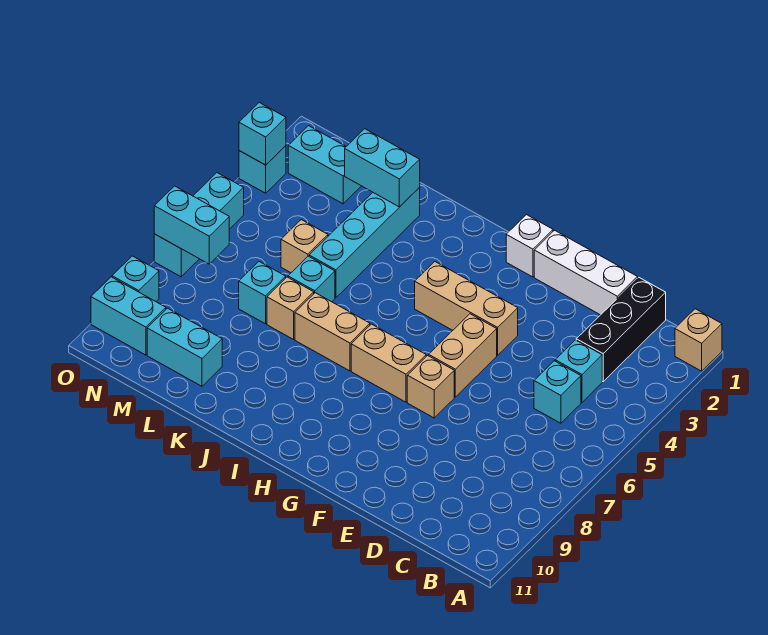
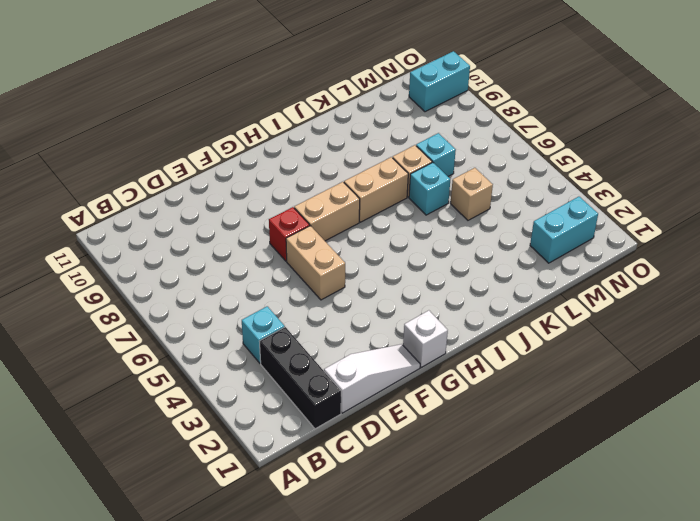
white 1x3 slope [324,344,420,413] -> white 1x3 brick [534,230,638,315]
red 1x1 brick [269,207,310,261] -> tan 1x1 brick [407,355,454,418]
none -> tan 1x1 brick [675,309,722,371]
none -> cyan 1x1 brick [534,361,581,423]
none -> tan 1x3 brick [415,262,518,355]

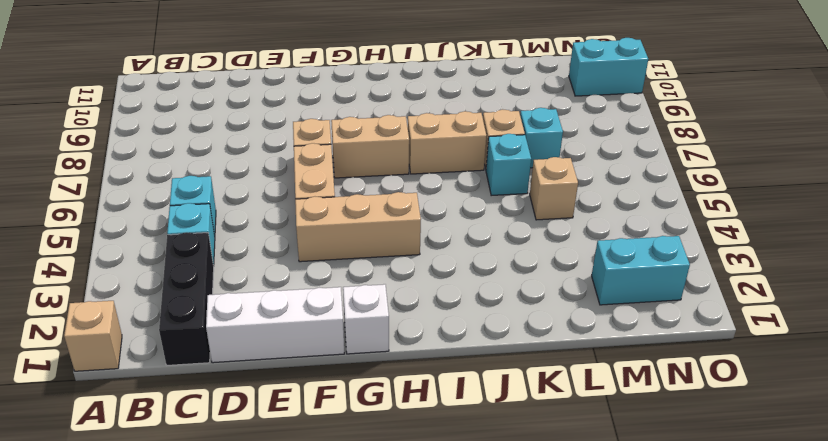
none -> cyan 1x4 brick [309,188,420,298]
none -> cyan 1x2 brick [147,308,222,386]
none -> cyan 1x1 brick [239,146,286,193]

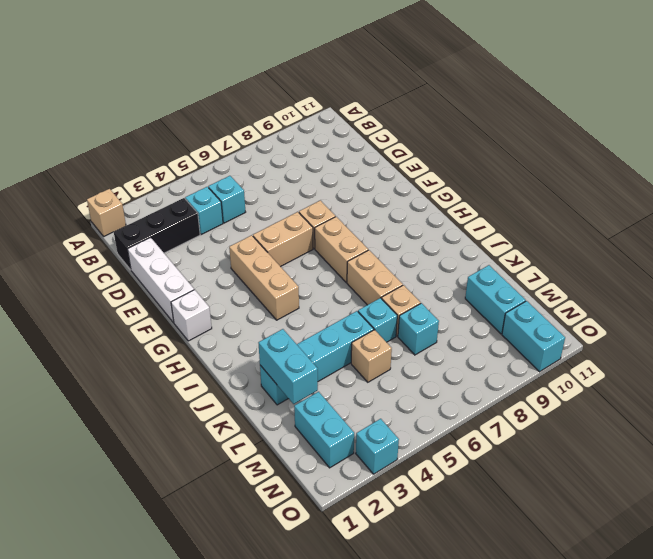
none -> cyan 1x3 brick [154,173,244,277]
none -> cyan 1x1 brick [112,256,159,301]
none -> cyan 1x2 brick [154,186,229,264]

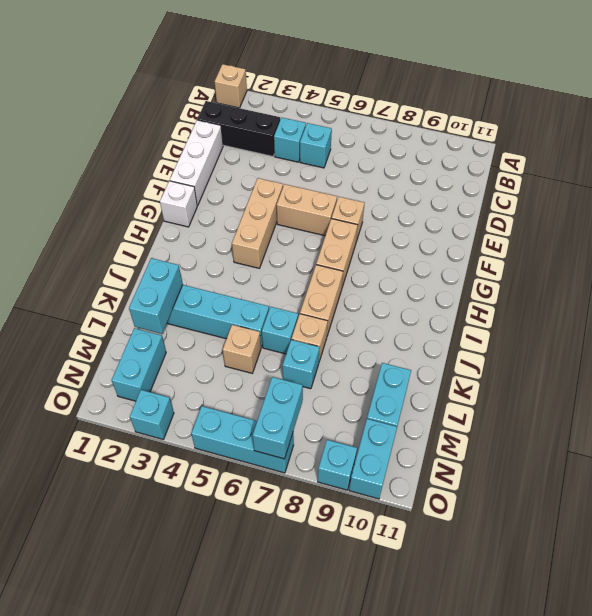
none -> cyan 1x1 brick [239,103,286,165]

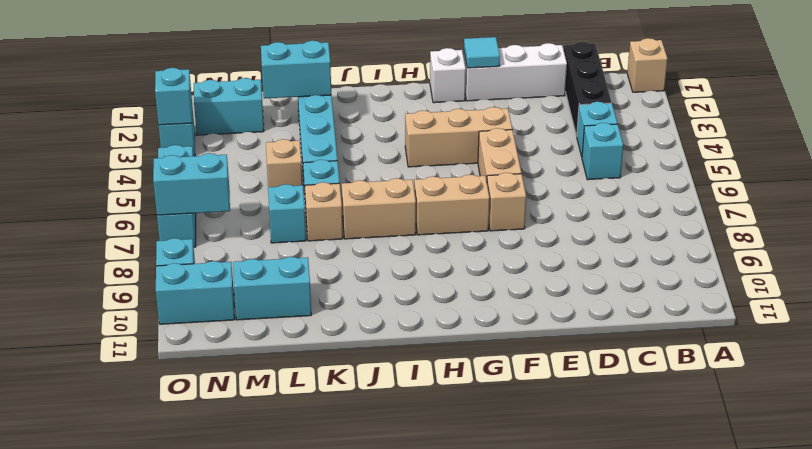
cyan 1x1 tile [464,37,500,68] -> none

